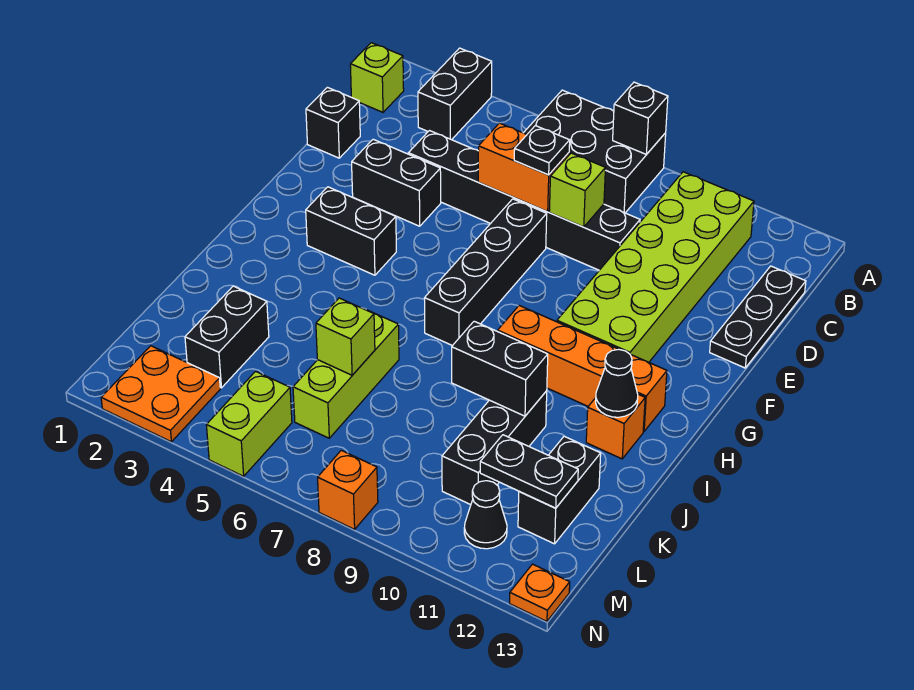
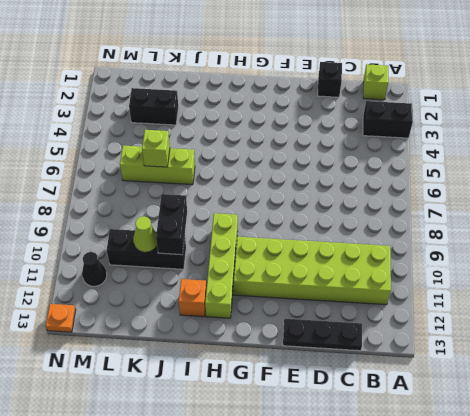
lime 1x4 brick [205,213,238,318] -> orange 1x4 brick [498,306,667,431]
lime 1x1 cone [133,216,157,252] -> none
none -> black 2x3 brick [524,90,666,213]
none -> black 1x6 brick [408,131,640,270]
none -> black 1x2 brick [352,139,441,226]

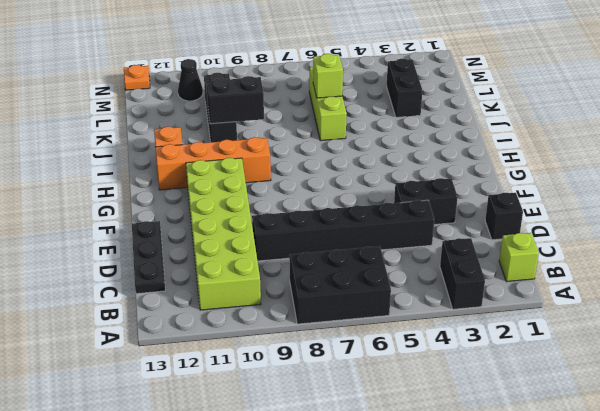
none -> black 1x4 brick [424,199,547,346]
none -> black 1x2 brick [306,187,396,275]
none -> black 1x2 brick [518,436,601,544]

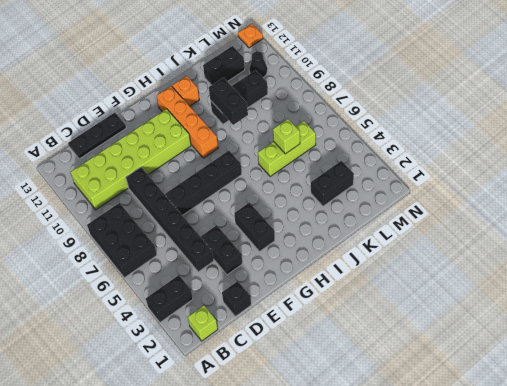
none -> orange 2x2 plate [101,346,220,442]
none -> lime 1x2 brick [206,371,292,476]
none -> orange 1x1 brick [318,450,378,529]

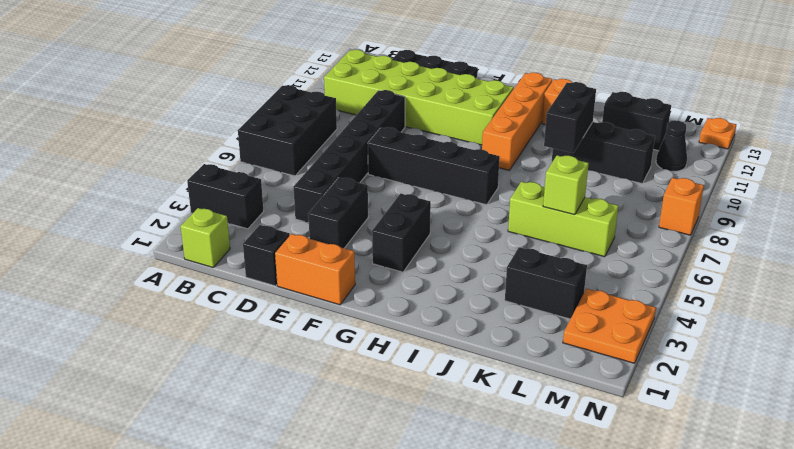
orange 1x2 brick [275,234,355,305] -> orange 1x2 brick turned to [478,123,569,212]
none -> lime 1x2 brick [206,371,292,476]
none -> black 1x1 brick [613,82,668,154]
none -> lime 1x1 brick [549,153,605,227]

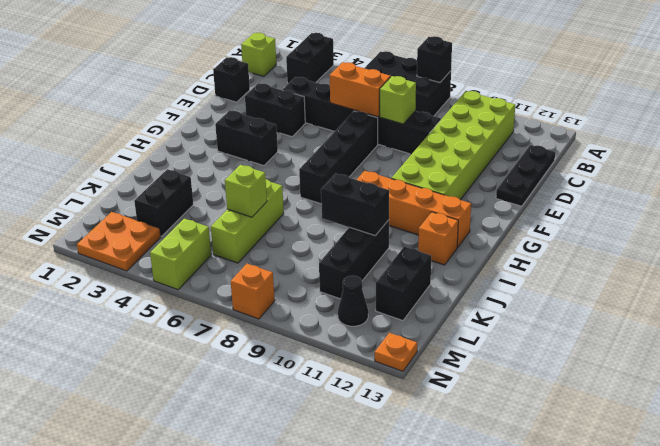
none -> black 1x1 cone [596,349,638,417]
none -> black 1x2 plate [480,435,578,508]
none -> black 1x1 plate [514,126,570,175]

